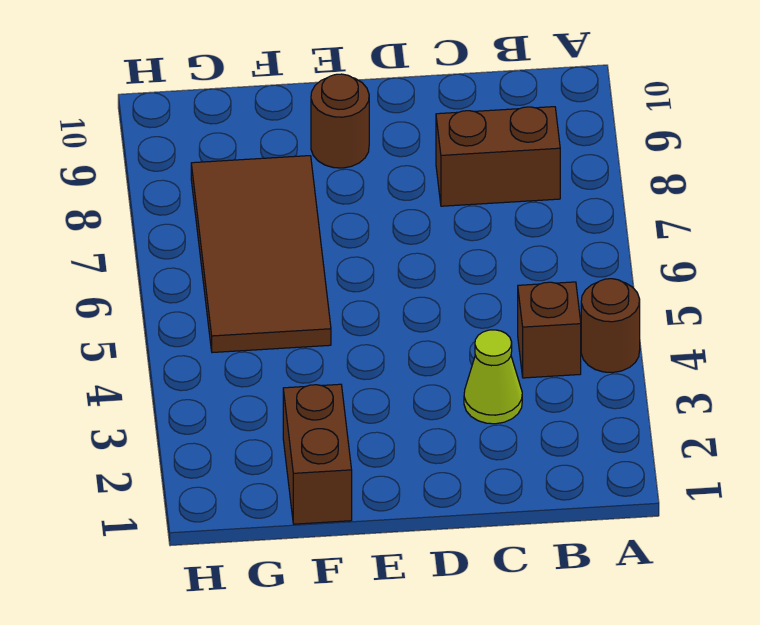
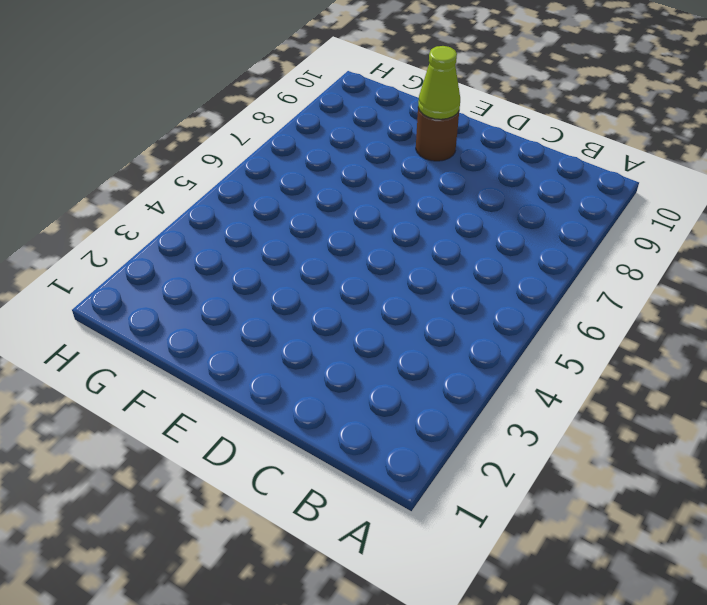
lime 1x1 cone [418,46,460,119] -> lime 1x1 cone moved to [464,330,522,424]
none -> brown 1x1 round brick [581,279,640,373]
none -> brown 1x1 brick [518,282,581,378]

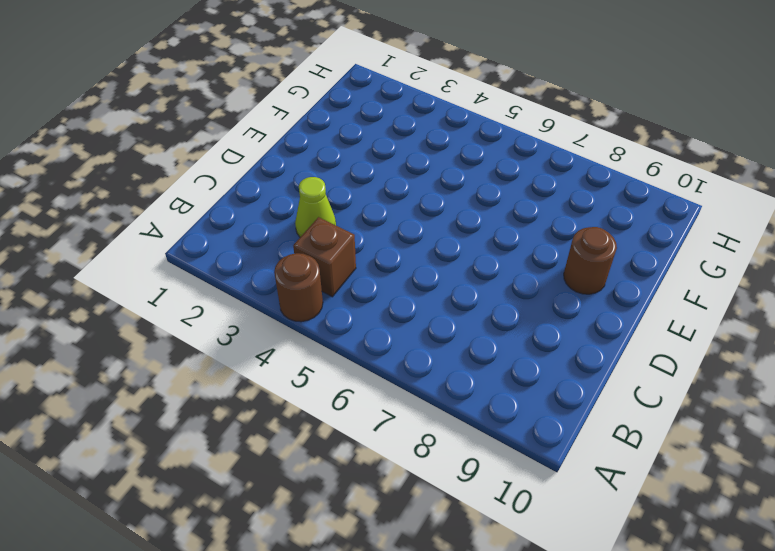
none -> brown 1x2 brick [436,107,560,206]
none -> brown 1x2 brick [283,384,352,524]

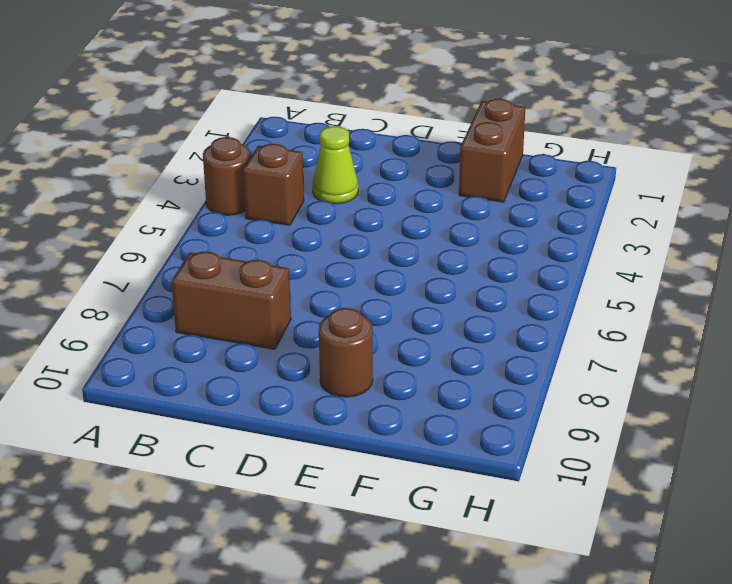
none -> brown 2x4 tile [191,156,331,353]

